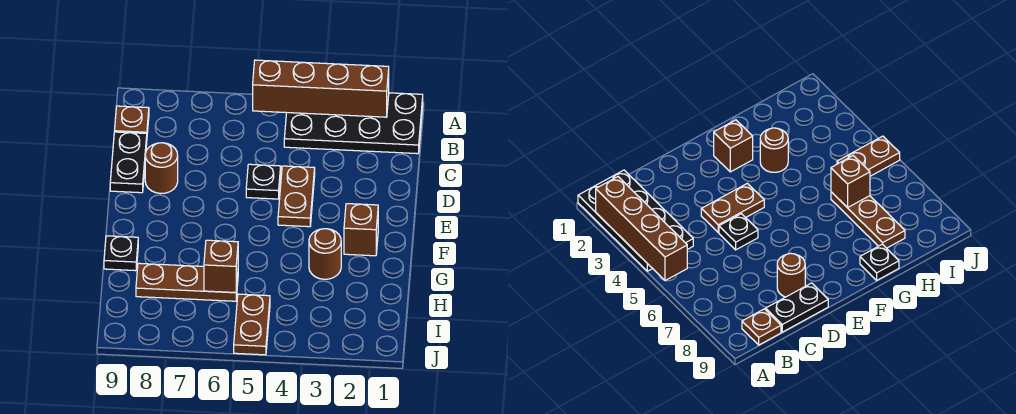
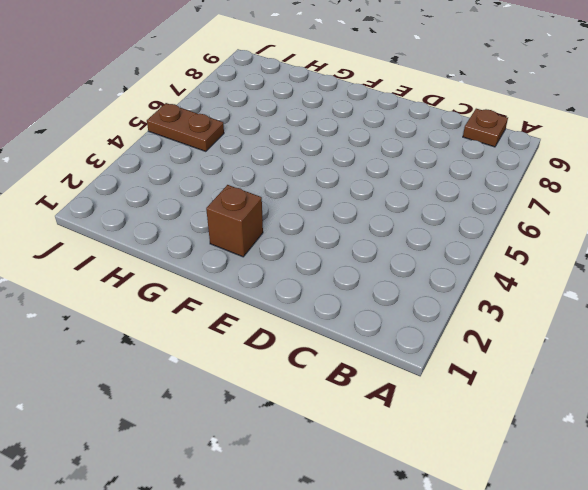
none -> black 2x4 plate [284,93,423,154]
none -> black 1x2 plate [110,132,147,193]
none -> brown 1x2 plate [278,166,315,227]

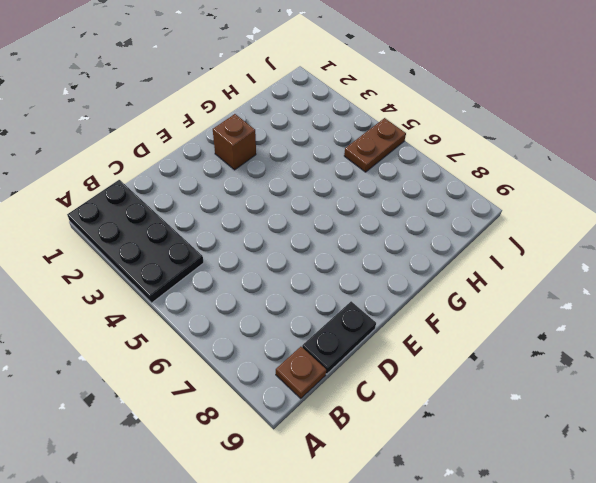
none -> brown 1x2 plate [278,166,315,227]
none -> black 1x1 plate [246,164,281,199]
none -> brown 1x1 round brick [145,143,178,194]

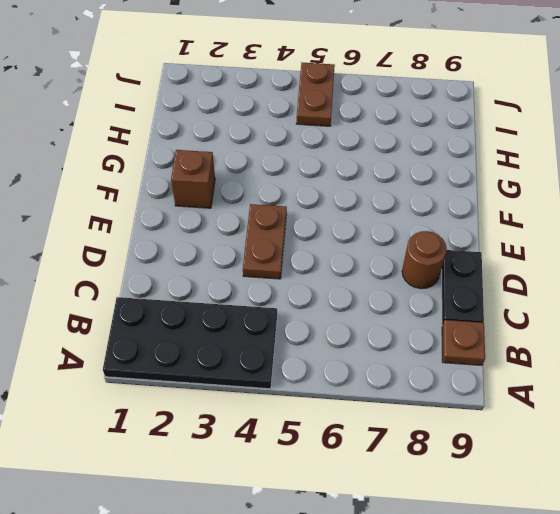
none -> black 1x1 plate [246,164,281,199]
none -> brown 1x1 round brick [309,229,341,279]
none -> black 1x1 plate [104,236,138,271]

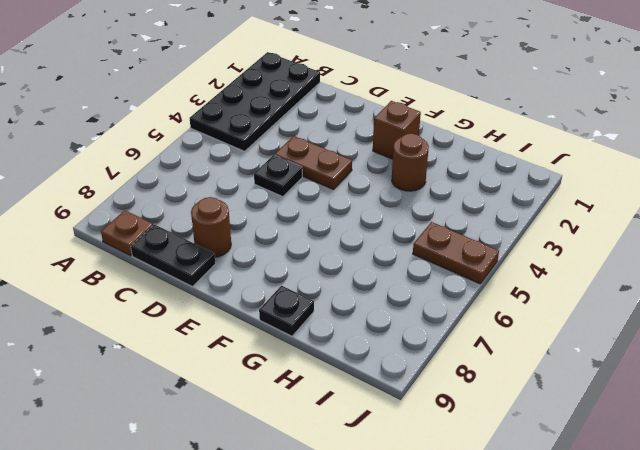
none -> brown 1x3 plate [136,263,238,301]
none -> brown 1x4 brick [253,60,389,117]
none -> brown 1x1 brick [204,240,238,293]

